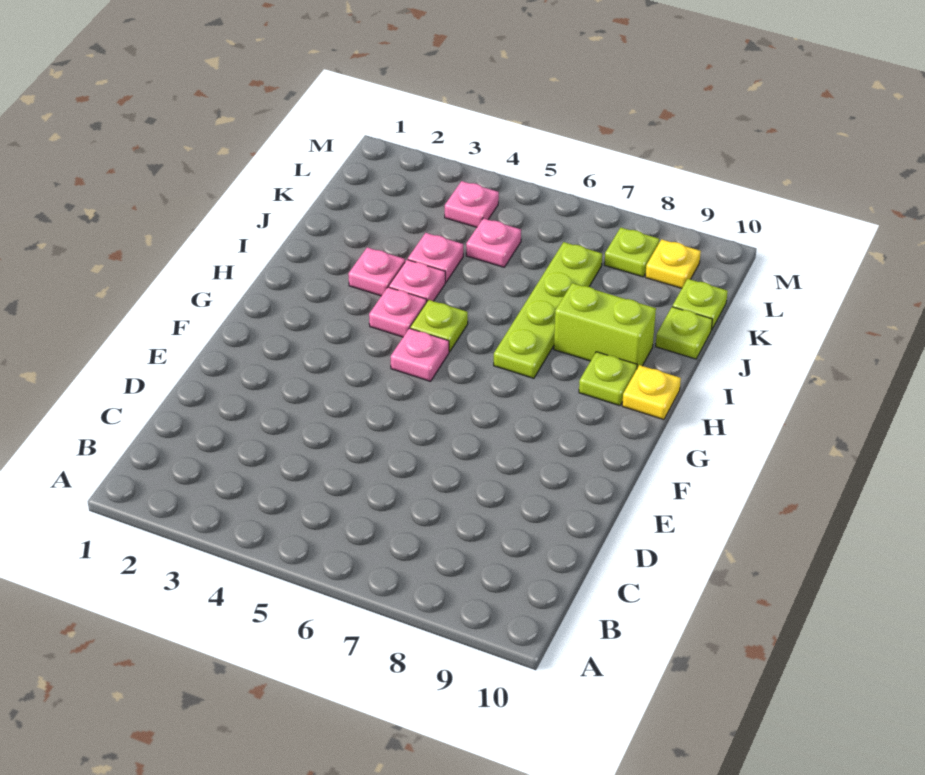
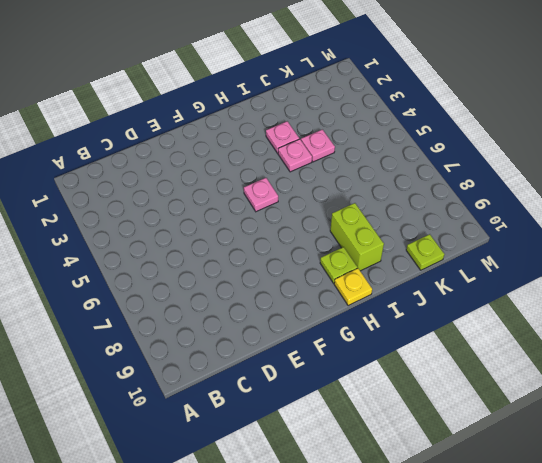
none -> pink 1x1 plate [369,287,427,337]
none -> lime 1x1 plate [410,300,468,352]
none -> lime 1x4 plate [494,242,602,378]

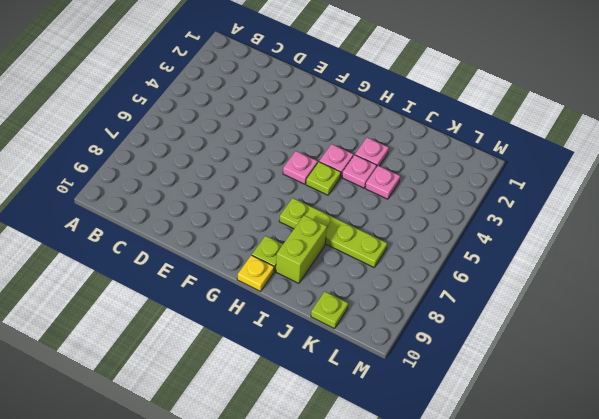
none -> lime 1x1 plate [656,307,712,359]
none -> pink 1x1 plate [466,218,521,267]
none -> pink 1x1 plate [445,181,499,227]

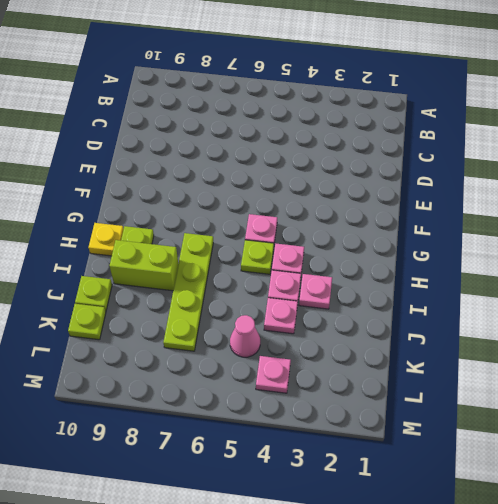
pink 1x1 cone [230,315,260,357] -> pink 1x1 plate [466,218,521,267]
none -> lime 1x1 plate [604,228,659,277]
none -> yellow 1x1 plate [646,239,701,288]

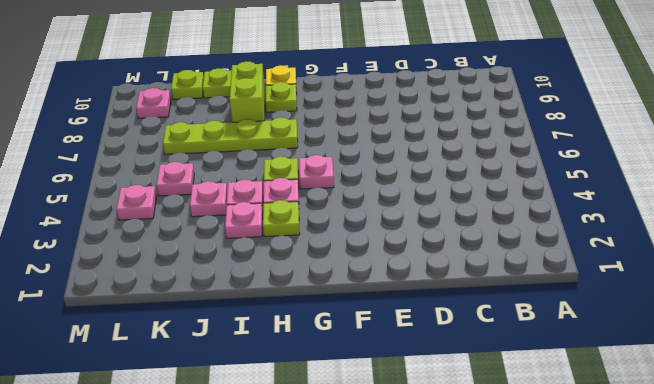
lime 1x1 plate [263,200,300,237] -> lime 1x1 plate moved to [604,228,659,277]
pink 1x1 plate [136,88,171,118] -> yellow 1x1 plate [646,239,701,288]

